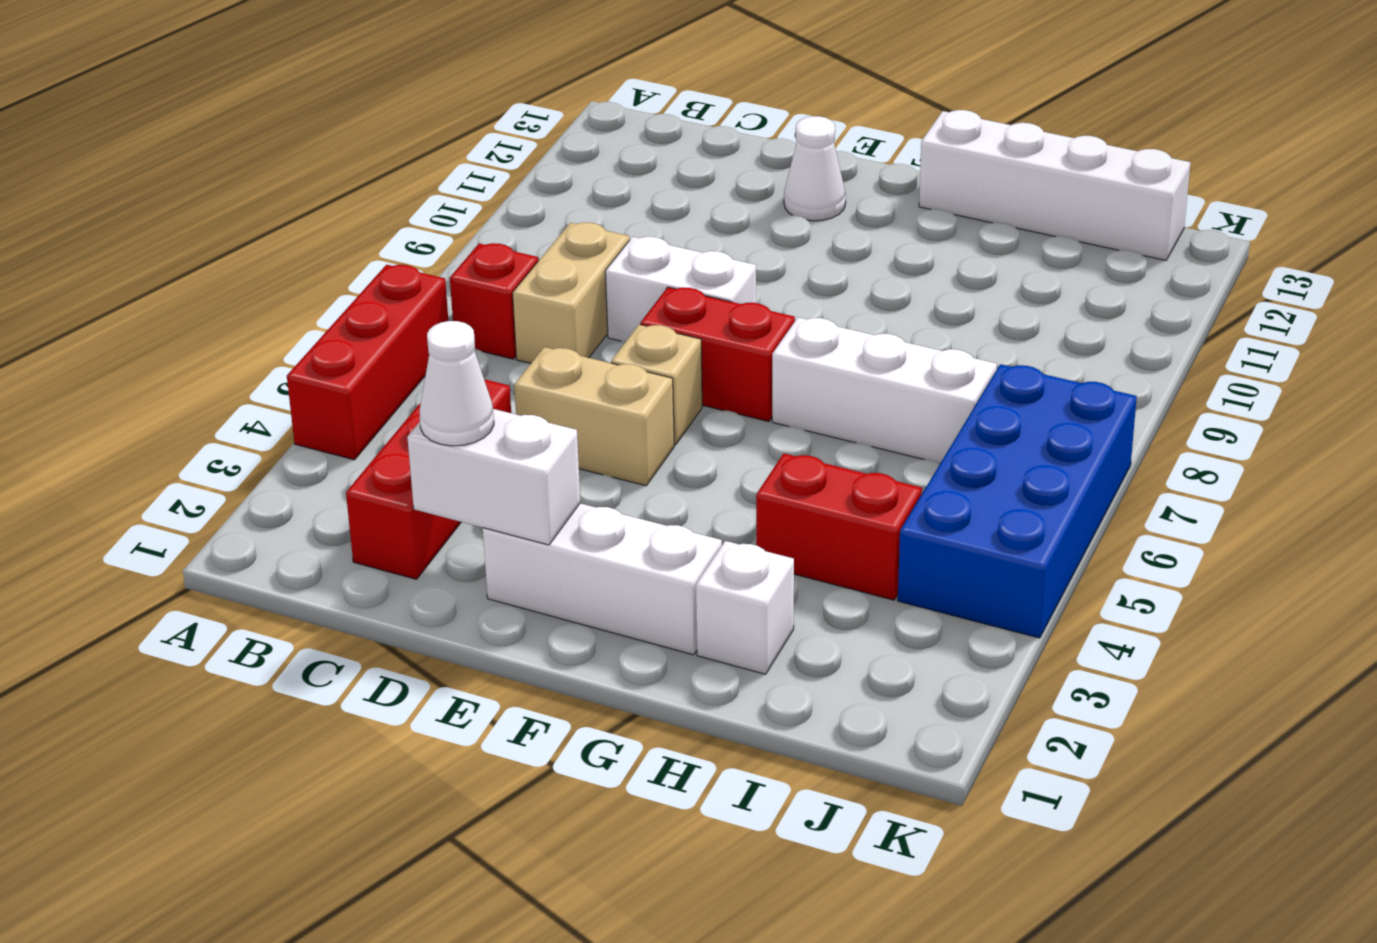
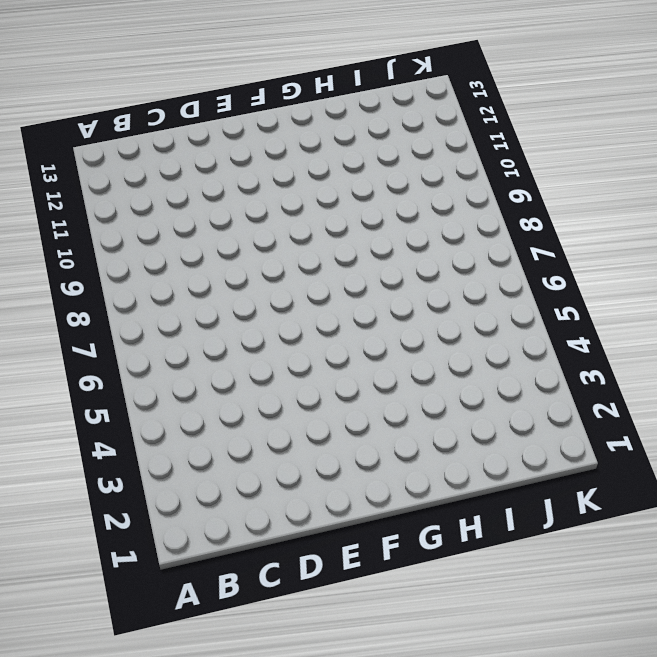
none -> red 1x3 brick [287,265,448,460]
none -> red 1x1 brick [450,243,538,359]
none -> red 1x3 brick [346,379,511,579]

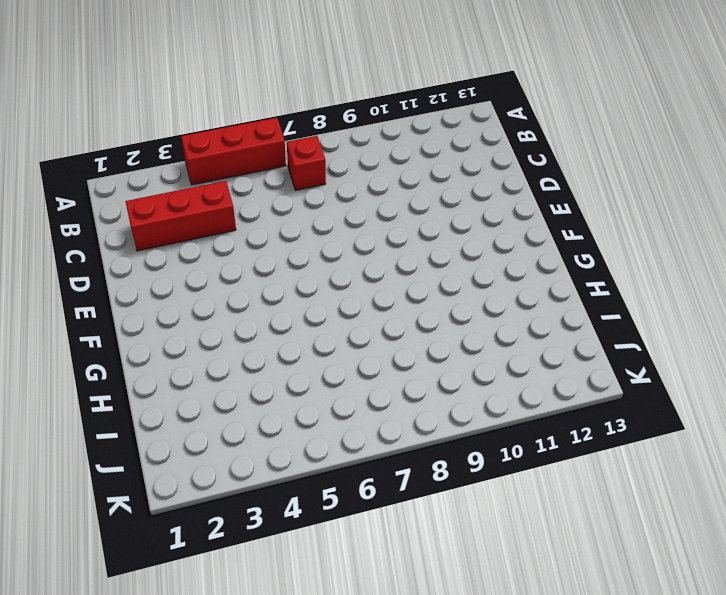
none -> tan 1x2 brick [512,222,630,363]
none -> tan 1x2 brick [514,347,674,486]
none -> white 1x2 brick [605,237,756,342]

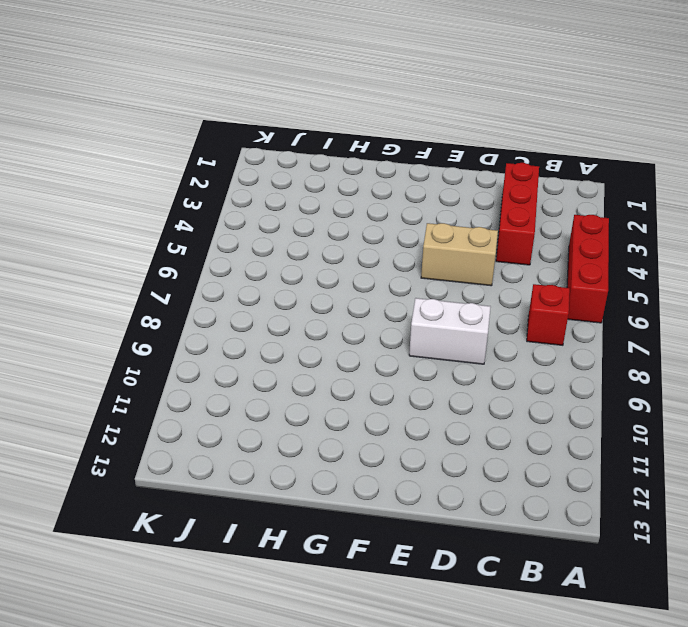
none -> tan 1x2 brick [512,222,630,363]
none -> white 1x3 brick [483,503,722,655]
none -> tan 1x1 brick [611,324,702,445]

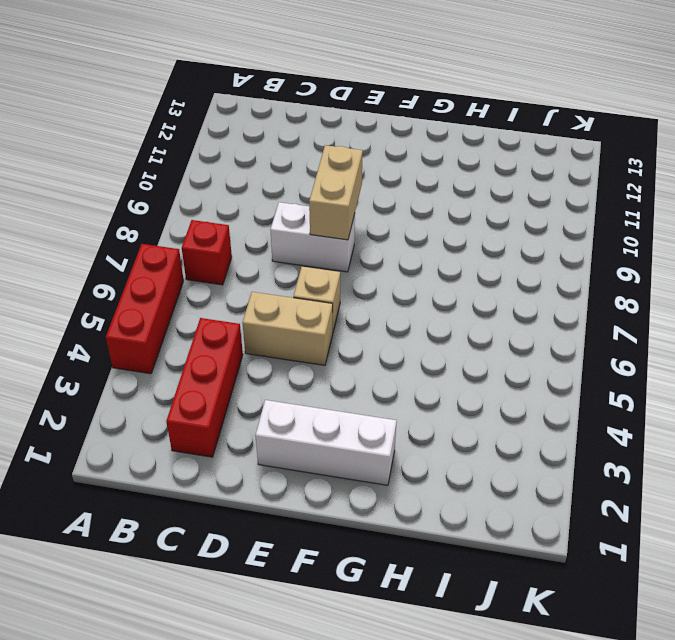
tan 1x2 brick [309,145,363,240] -> tan 1x2 brick moved to [512,222,630,363]
none -> red 1x2 brick [640,287,795,421]
none -> white 1x1 cone [784,116,846,221]
none -> white 1x3 brick [772,317,997,463]

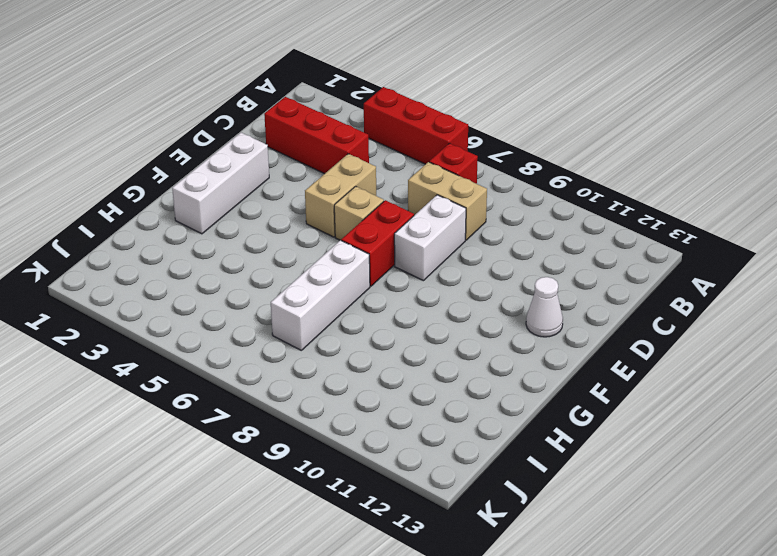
none -> white 1x4 brick [919,110,1191,260]
none -> white 1x1 brick [696,541,794,674]
none -> red 1x2 brick [756,453,922,600]

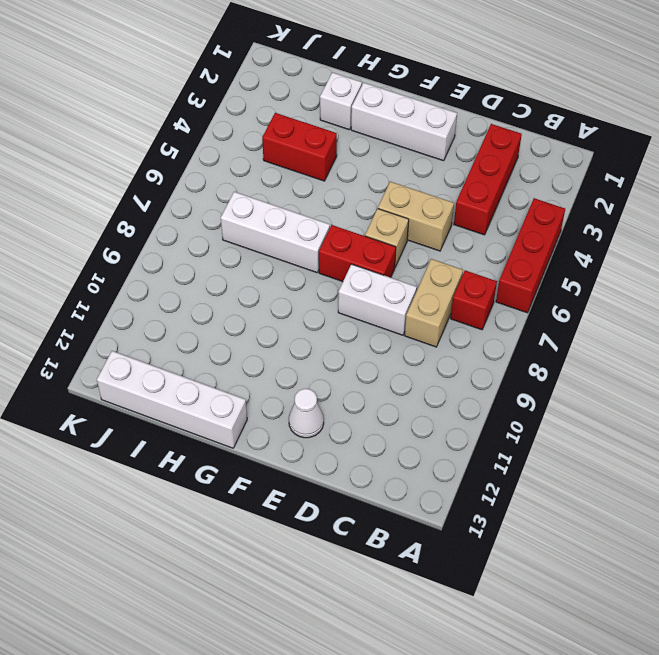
none -> blue 2x4 brick [898,364,1137,638]
none -> white 1x2 brick [407,409,580,545]
none -> white 1x1 cone [420,321,494,446]

